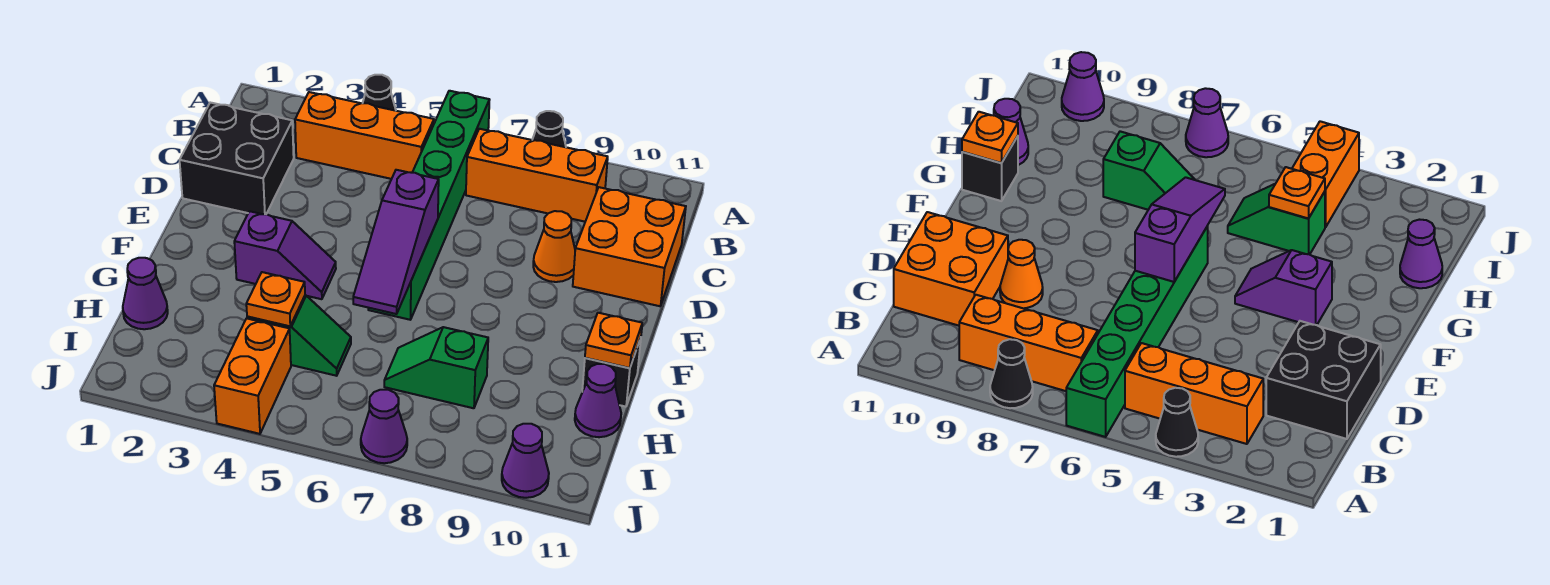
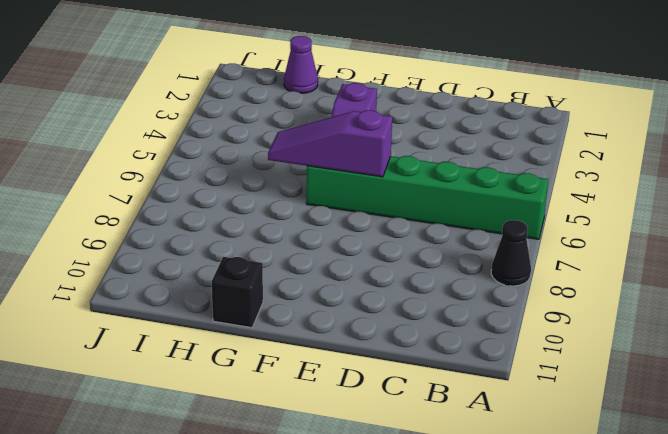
none -> black 1x1 cone [363,75,396,111]
none -> orange 1x3 brick [295,92,434,179]
none -> orange 1x3 brick [466,129,608,222]

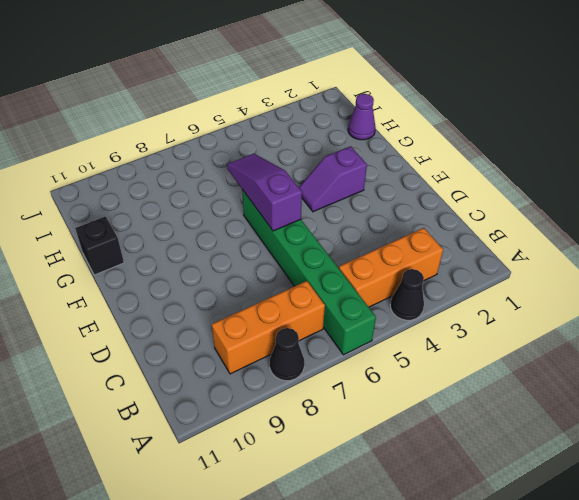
none -> black 2x2 brick [180,103,294,214]
none -> orange 2x2 brick [573,187,686,306]
none -> orange 1x1 cone [533,211,575,282]

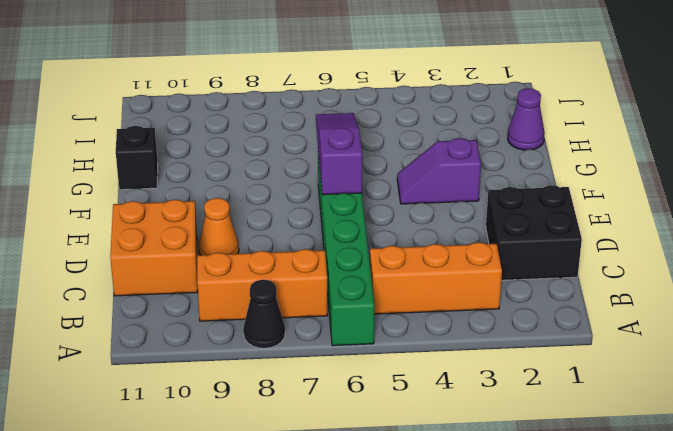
none -> black 1x1 cone [363,75,396,111]
none -> green 1x2 slope [247,295,351,376]
none -> green 1x2 slope [384,327,488,408]

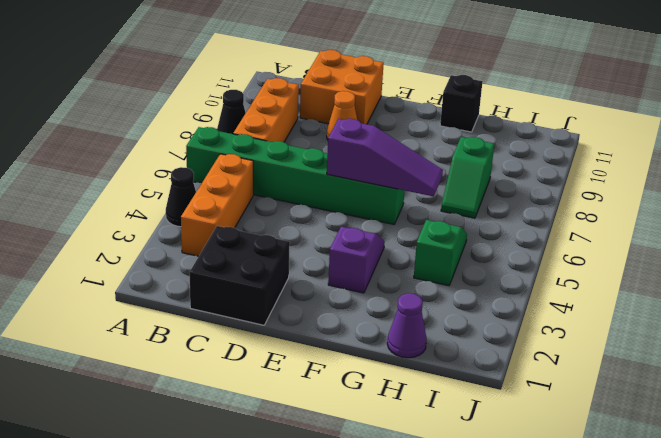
none -> purple 1x1 cone [575,364,621,437]
none -> orange 1x2 brick [214,318,291,434]
none -> purple 1x1 cone [361,390,407,463]

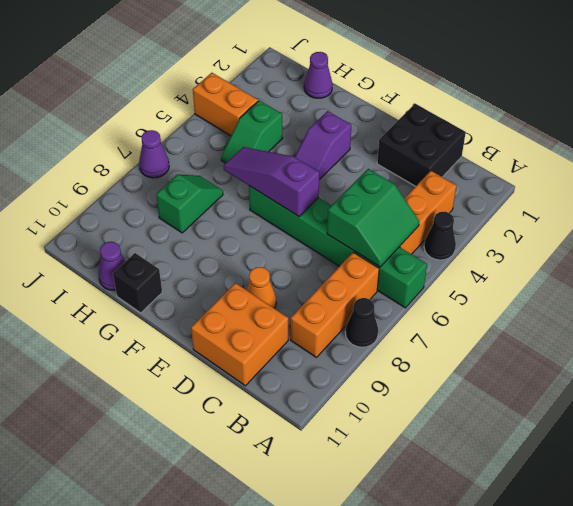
green 2x2 slope [327,169,419,267] -> none
none -> purple 1x1 cone [502,424,549,498]
none -> orange 1x1 plate [585,313,642,368]
none -> orange 1x1 plate [246,272,305,326]

